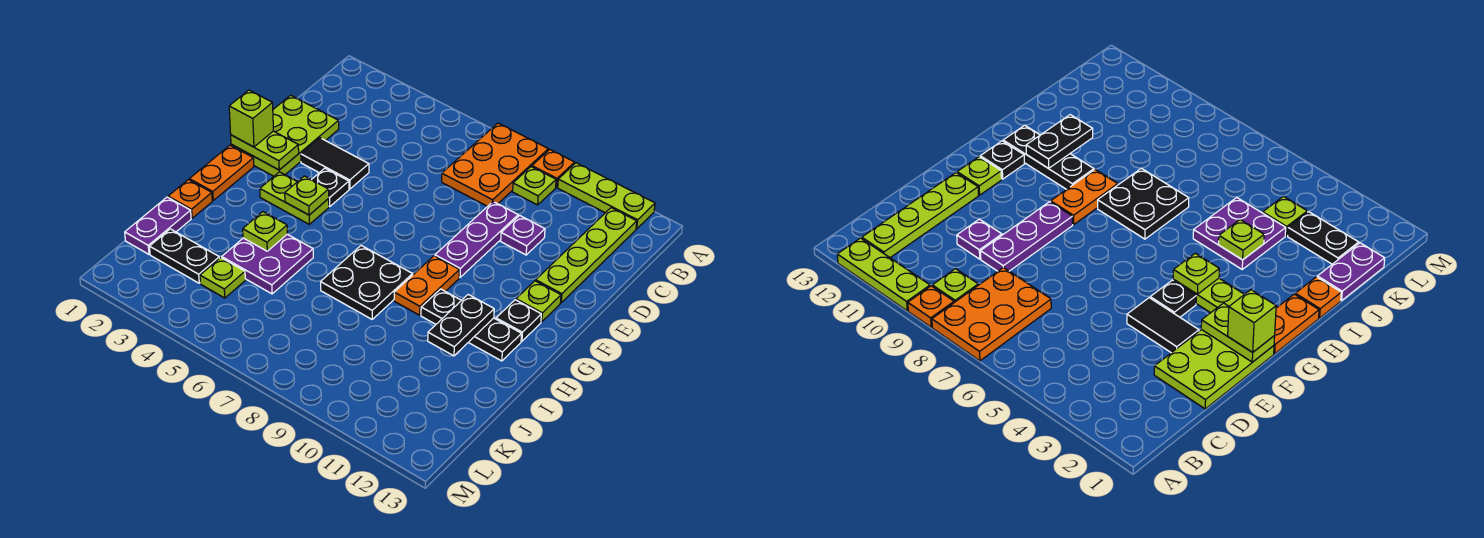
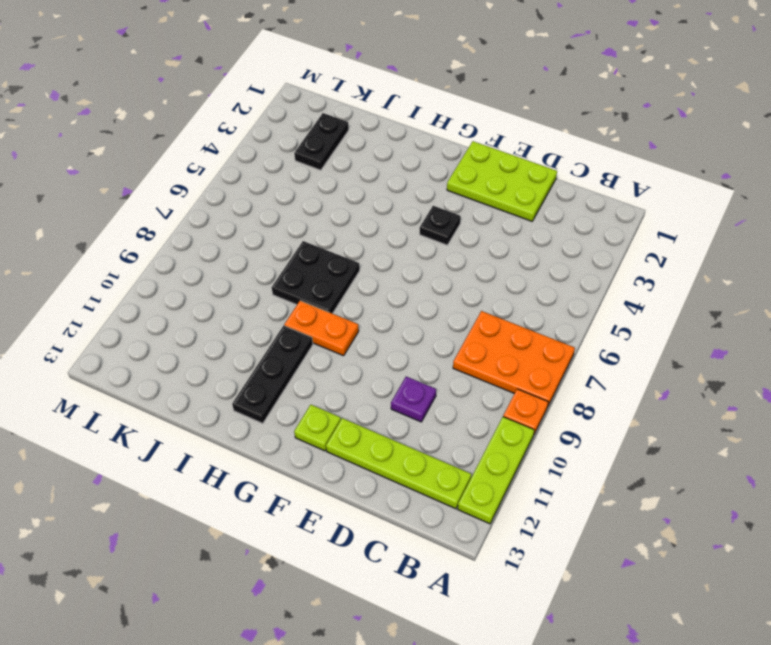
none -> lime 1x1 plate [513,167,556,205]
none -> purple 1x3 plate [435,202,518,277]
none -> black 1x2 tile [301,138,369,189]

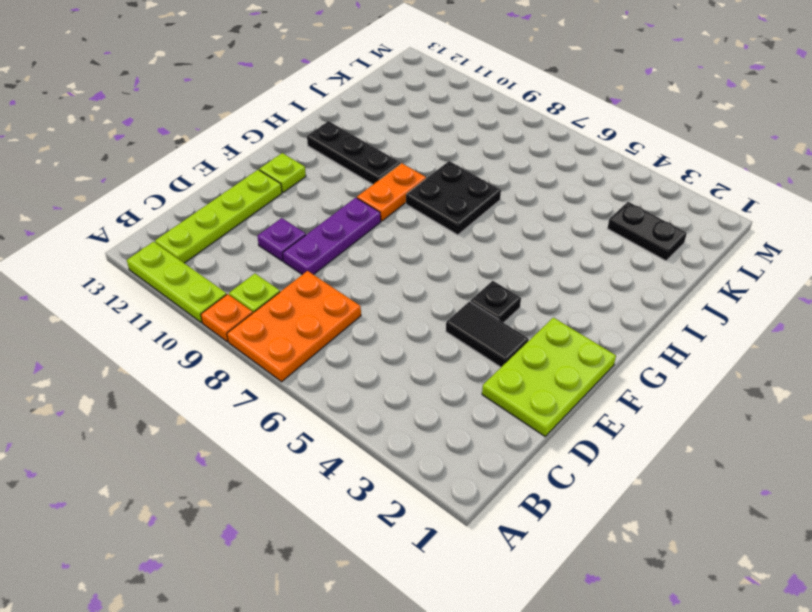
none -> orange 1x2 plate [189,145,254,200]
none -> lime 1x2 plate [260,172,329,224]
none -> black 1x1 plate [496,300,541,341]

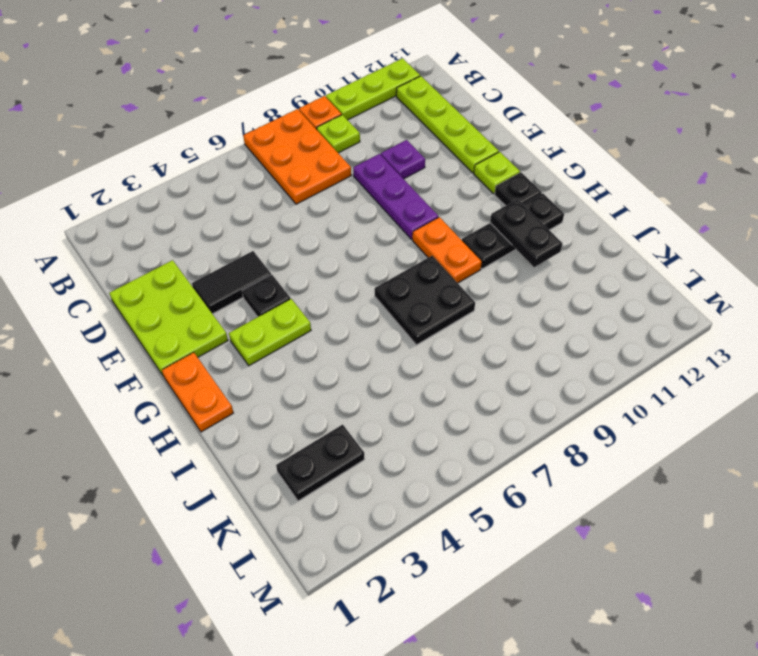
none -> orange 1x1 plate [168,180,212,218]
none -> purple 2x2 plate [222,234,313,294]
none -> purple 1x2 plate [125,197,191,254]

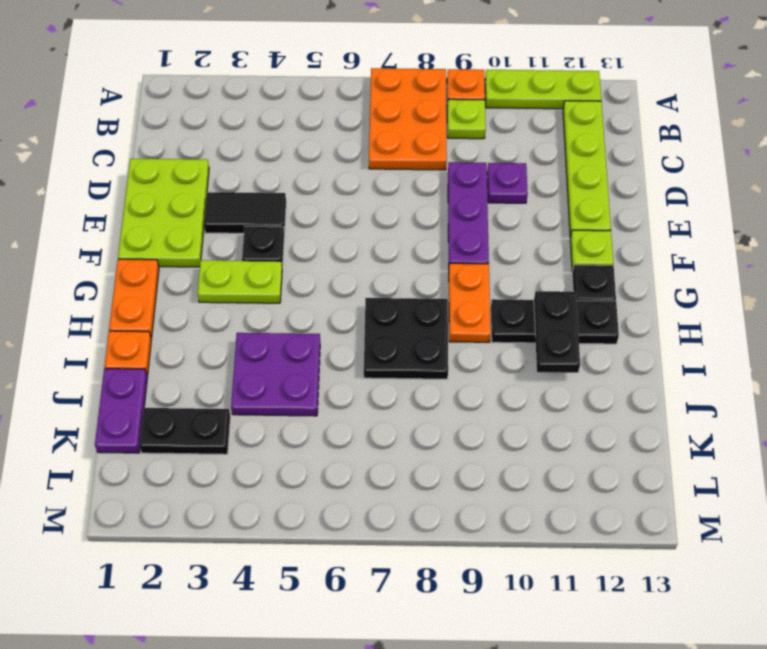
none -> lime 1x1 plate [200,258,245,298]
none -> lime 1x2 plate [231,131,299,170]
none -> lime 1x1 plate [285,176,329,215]

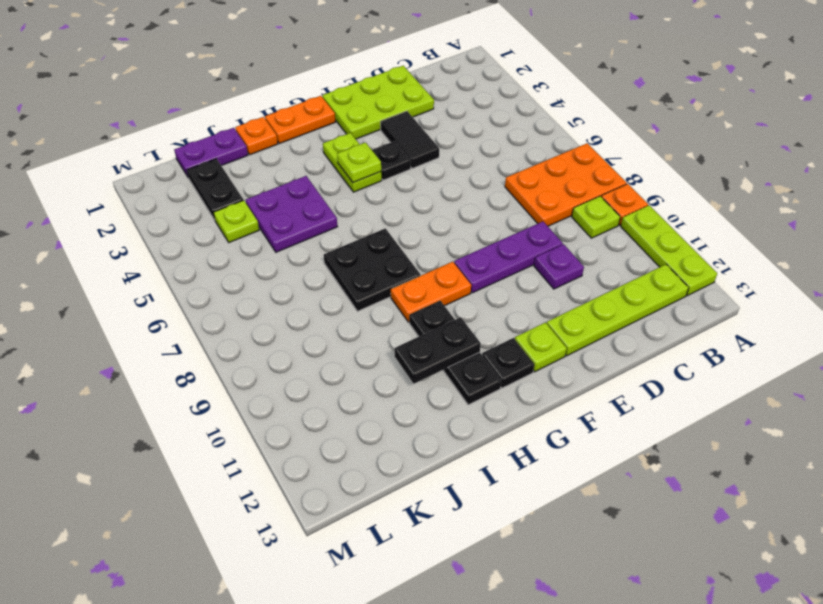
none -> lime 1x2 plate [231,131,299,170]
none -> lime 1x1 plate [243,212,287,251]
none -> lime 1x1 brick [229,90,274,147]

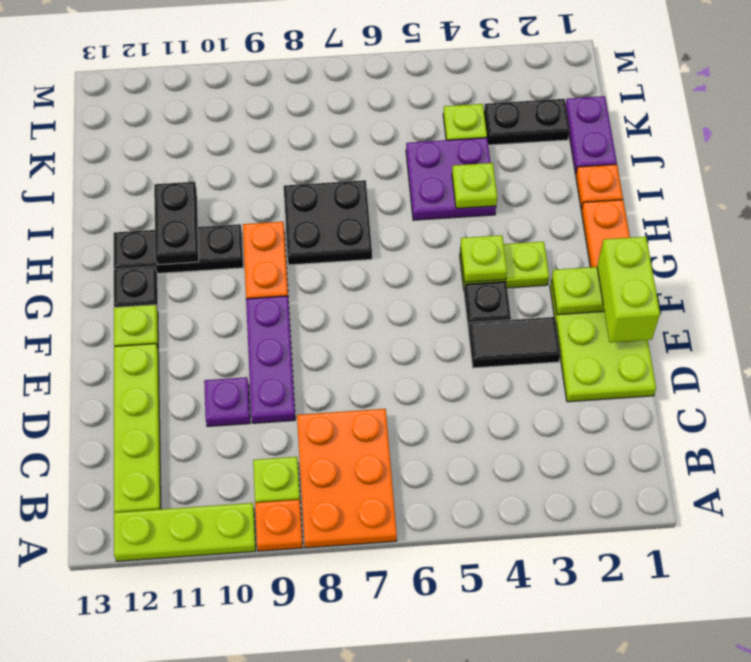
lime 1x2 brick [597,237,660,342] -> lime 1x1 brick [229,90,274,147]

